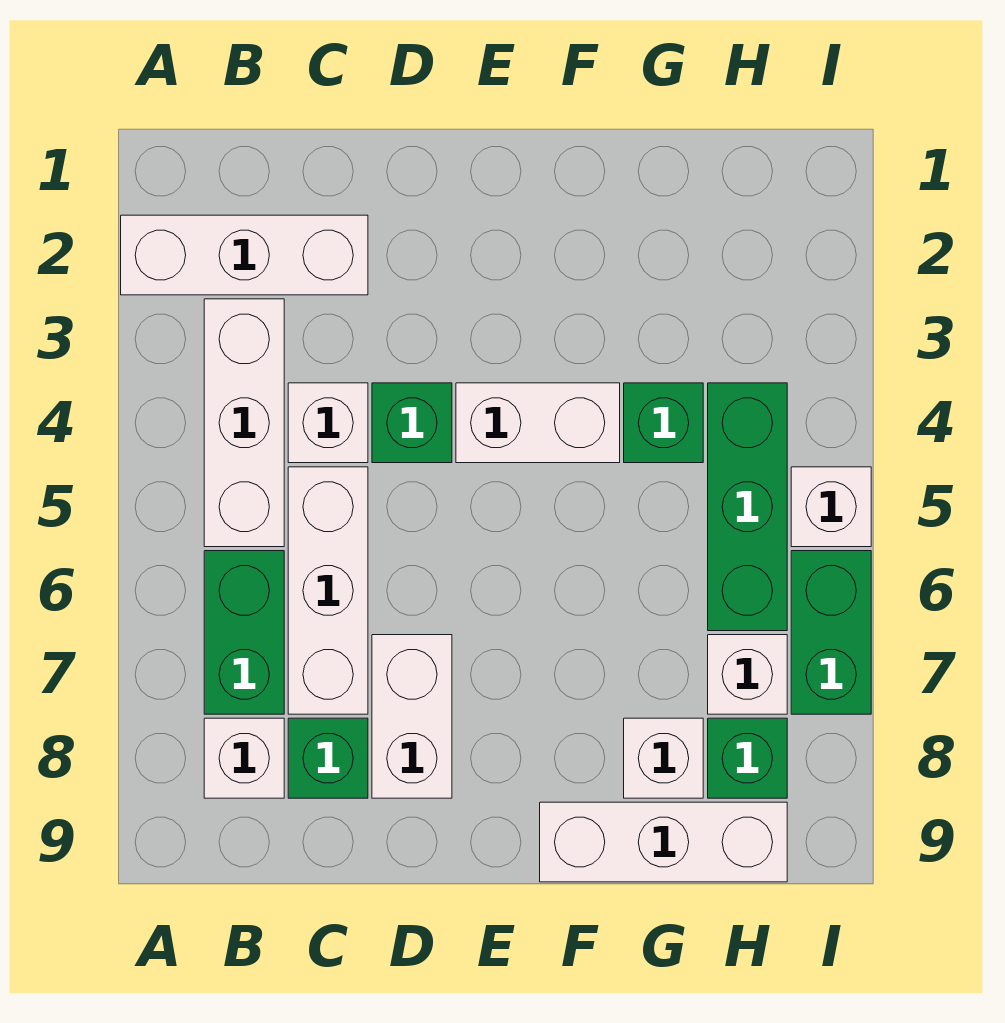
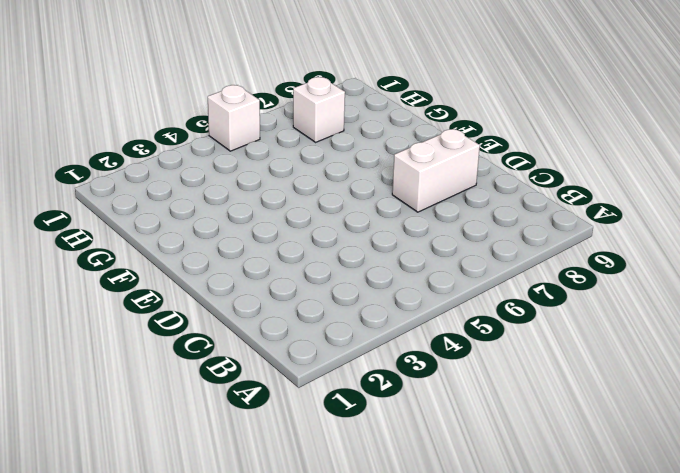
none -> white 1x3 brick [121,215,368,295]
none -> white 1x3 brick [204,299,284,547]
none -> green 1x2 brick [204,551,284,714]

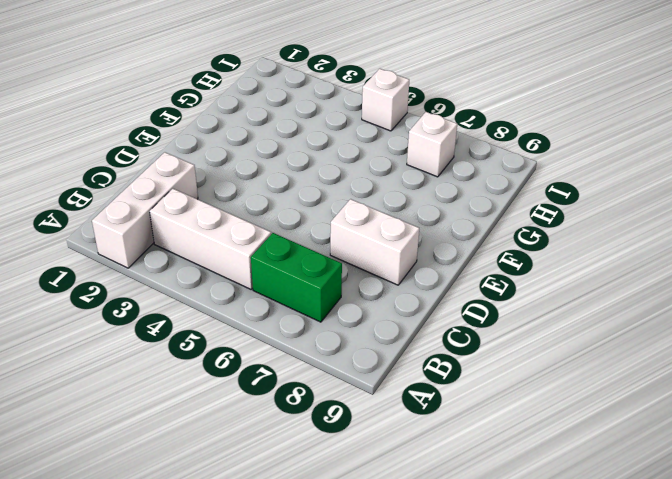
none -> white 1x1 brick [204,718,284,798]
none -> white 1x1 brick [288,383,368,463]
none -> white 1x3 brick [288,467,368,714]

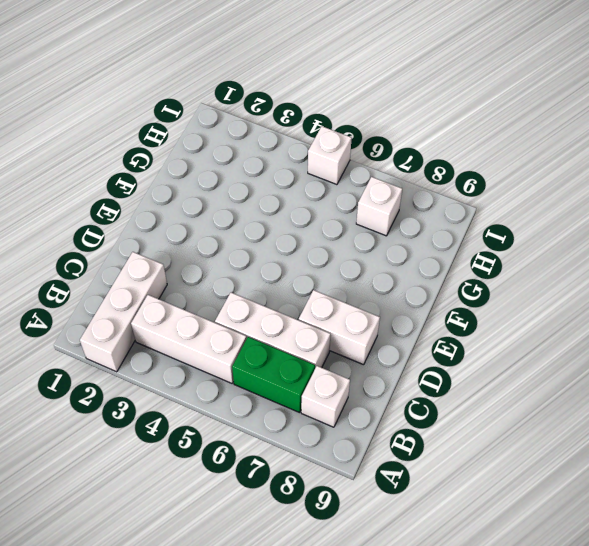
none -> white 1x1 brick [288,383,368,463]
none -> green 1x1 brick [288,718,368,798]
none -> green 1x1 brick [372,383,452,463]

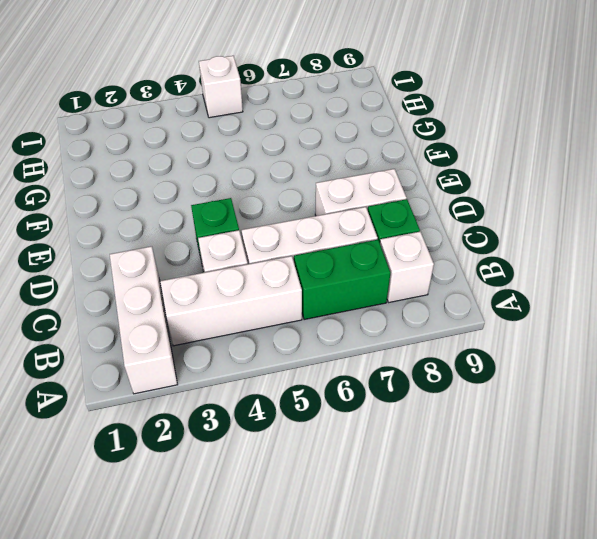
none -> white 1x2 brick [456,383,620,463]
none -> white 1x3 brick [540,802,787,882]
none -> green 1x1 brick [624,383,703,463]

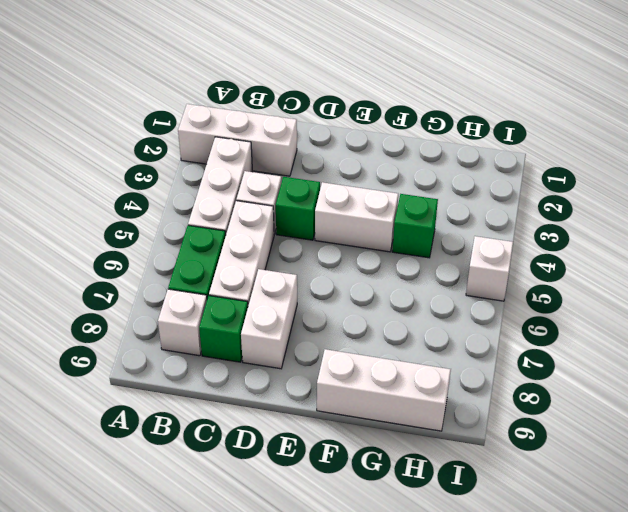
none -> white 1x1 brick [624,718,703,798]
none -> green 1x3 brick [708,383,787,631]
none -> white 1x1 brick [708,635,787,714]

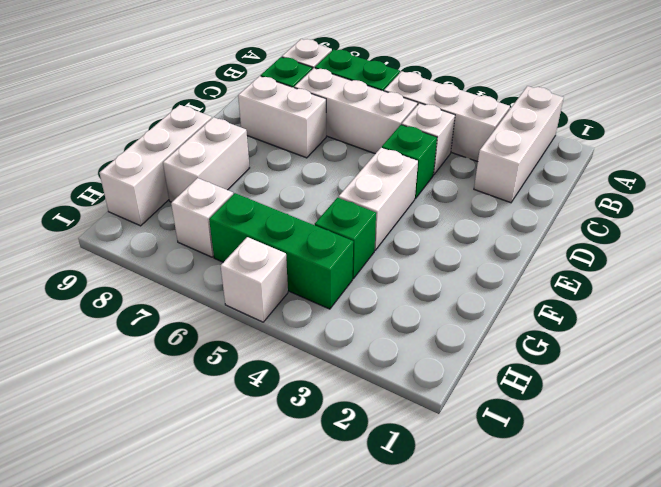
white 1x2 brick [163,117,249,202] -> white 1x1 brick [624,718,703,798]
none -> green 1x1 brick [708,718,787,798]
none -> green 1x2 brick [791,551,871,714]

